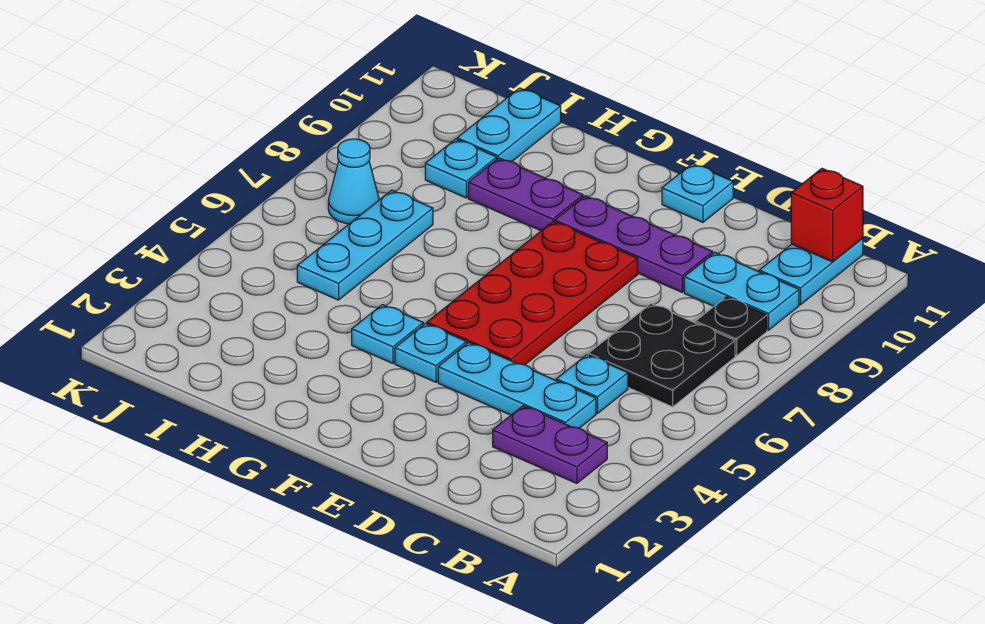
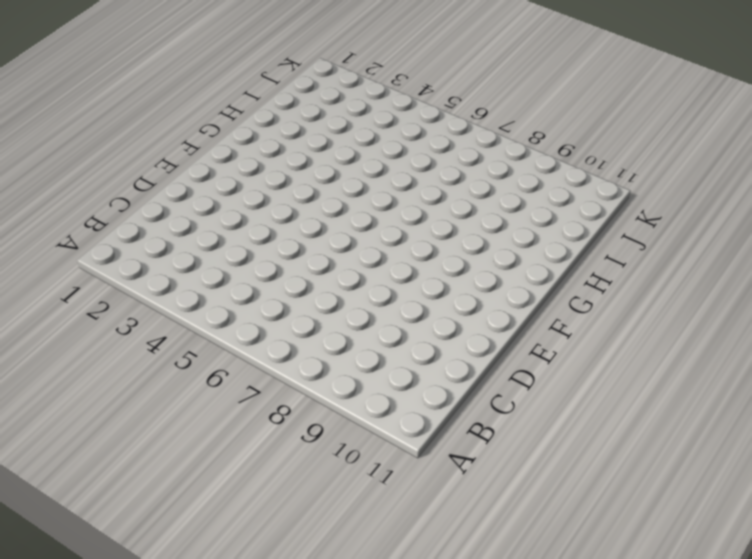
none -> purple 1x2 plate [493,406,607,483]
none -> black 2x2 plate [588,304,735,407]
none -> black 1x1 plate [696,297,767,356]

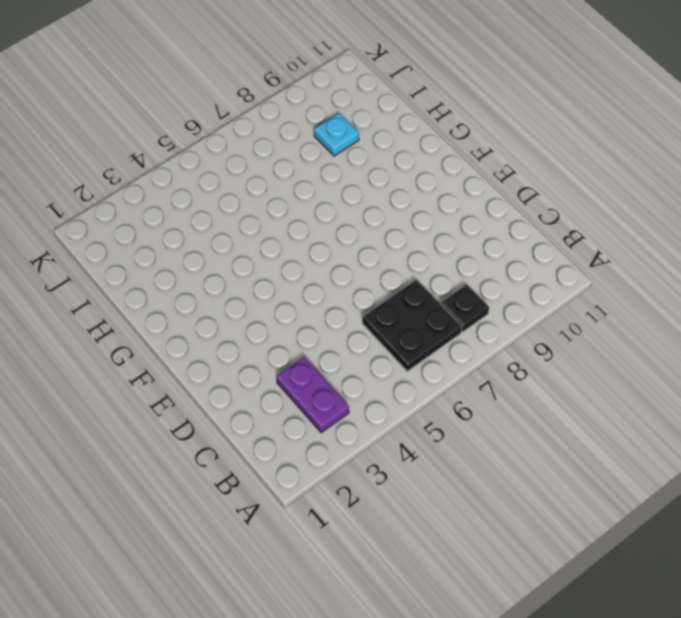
none -> cyan 1x2 plate [684,253,799,330]
none -> cyan 1x2 plate [759,238,863,305]
none -> cyan 1x3 plate [438,342,596,428]

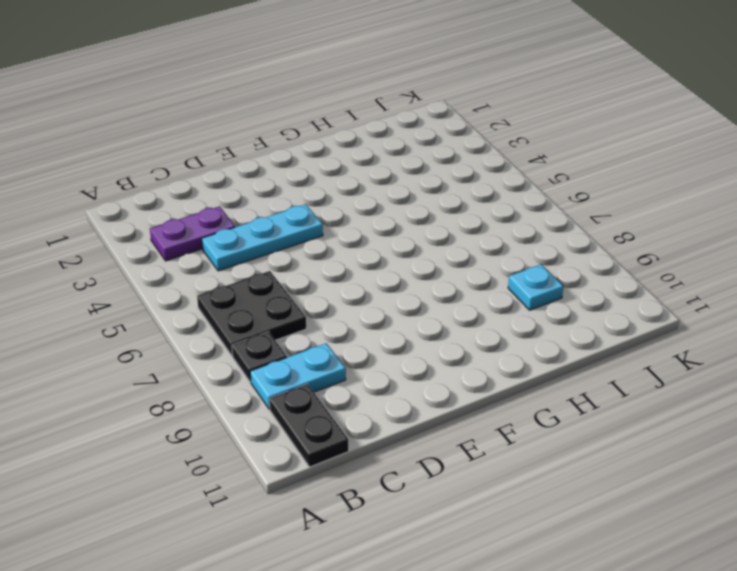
black 1x2 plate [269,384,349,467] -> cyan 1x2 plate [759,238,863,305]
none -> cyan 1x1 plate [556,355,628,413]
none -> purple 1x3 plate [555,196,713,292]
none -> red 2x4 plate [427,221,638,365]

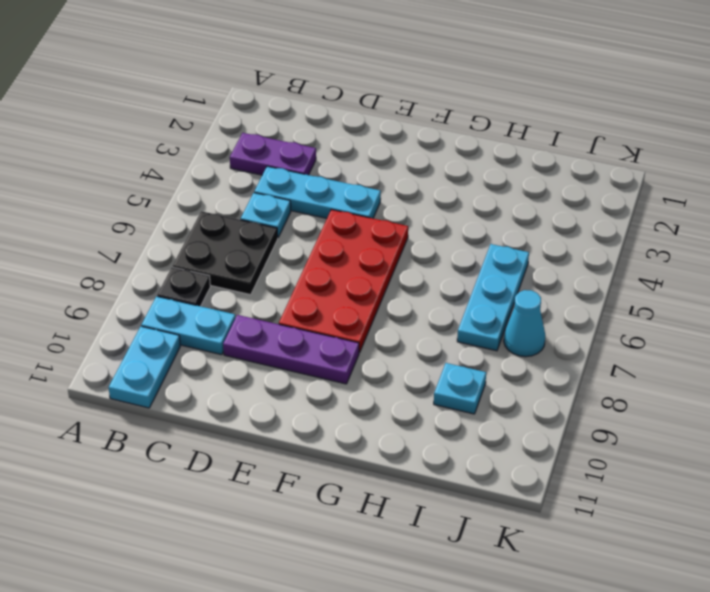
none -> cyan 1x1 plate [662,164,733,222]
none -> cyan 1x1 plate [395,324,467,382]
none -> cyan 1x1 plate [352,305,423,363]

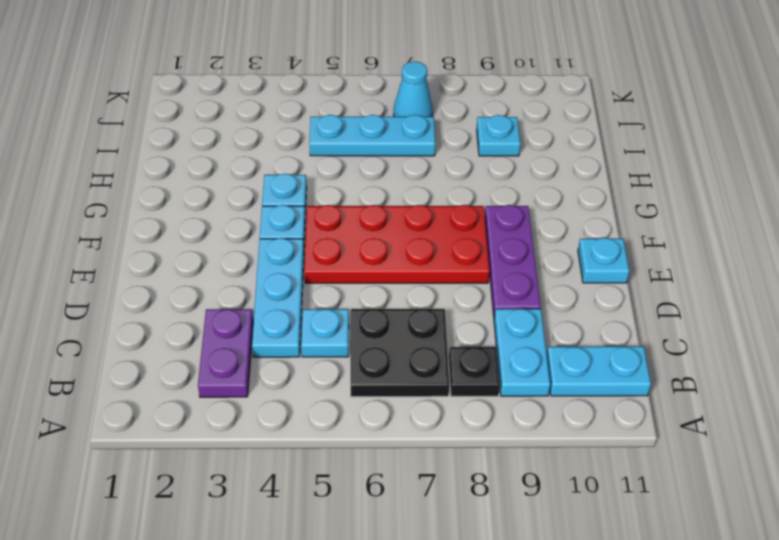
none -> purple 1x2 plate [468,158,583,231]
none -> cyan 1x2 plate [457,88,561,161]
none -> red 1x1 brick [791,168,863,262]

